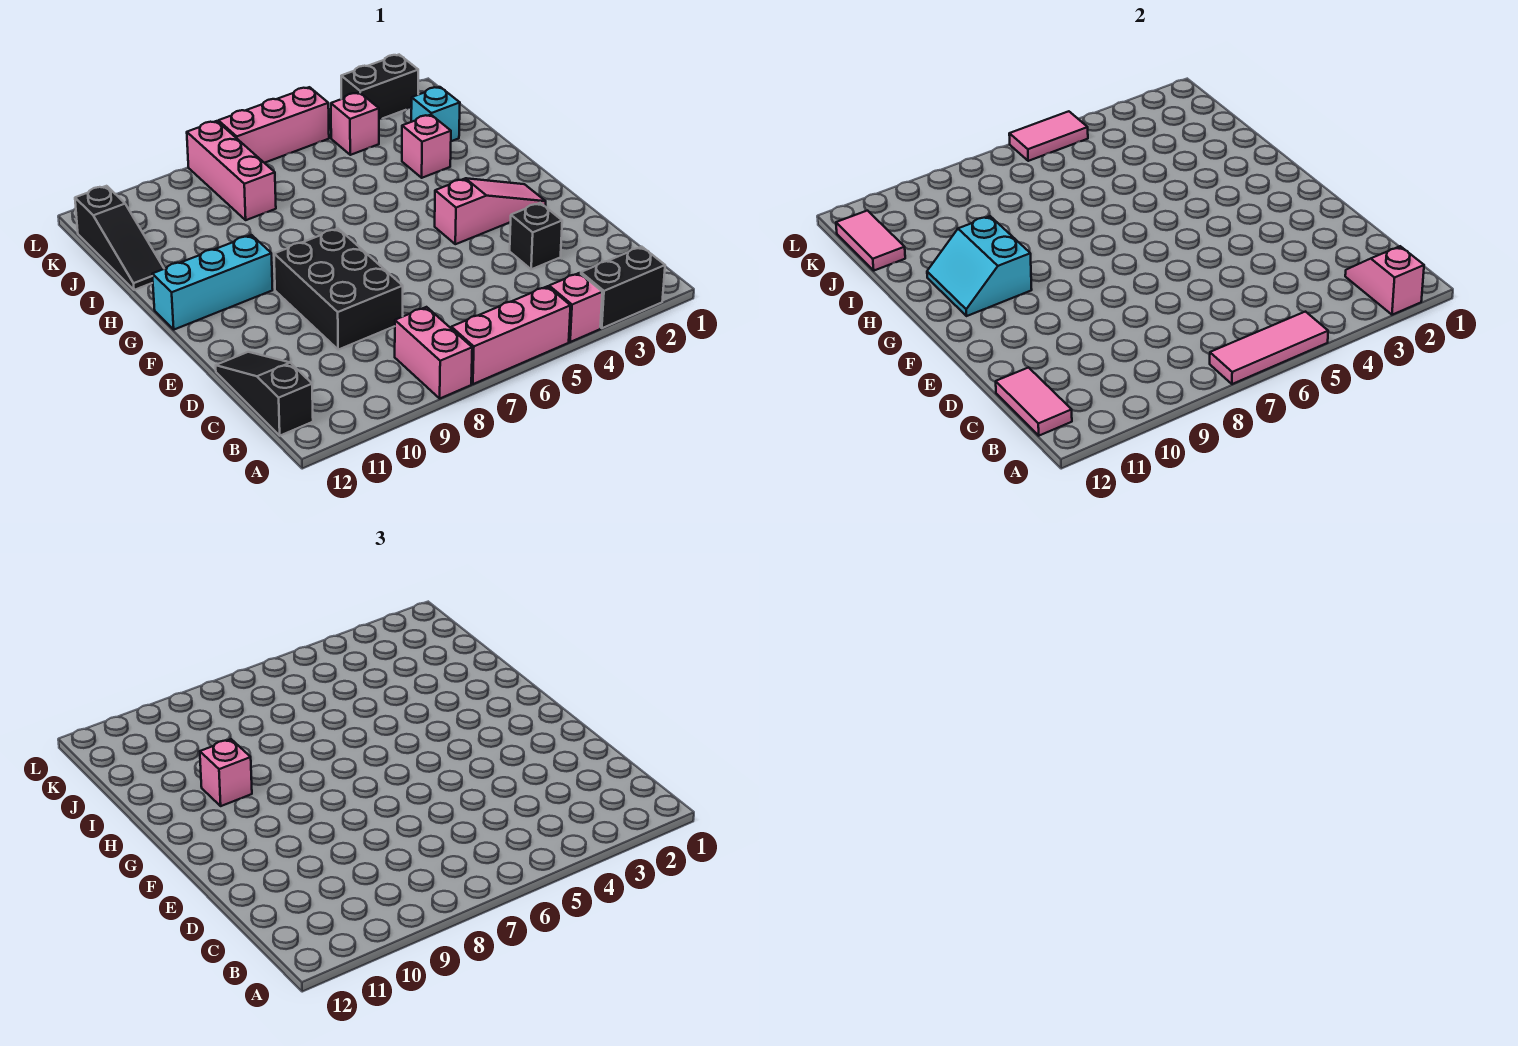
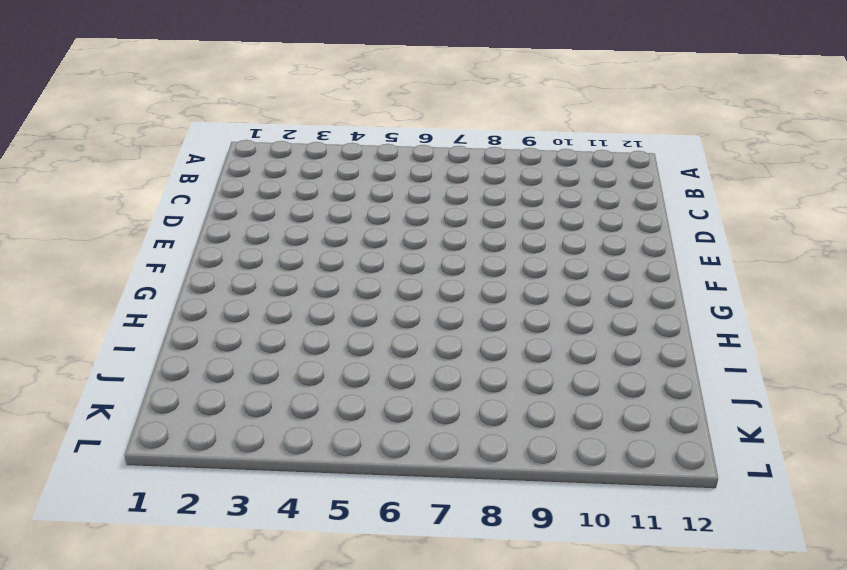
none -> black 1x2 brick [581,247,665,328]
none -> pink 1x1 brick [549,273,602,342]
none -> pink 1x3 brick [451,286,570,384]

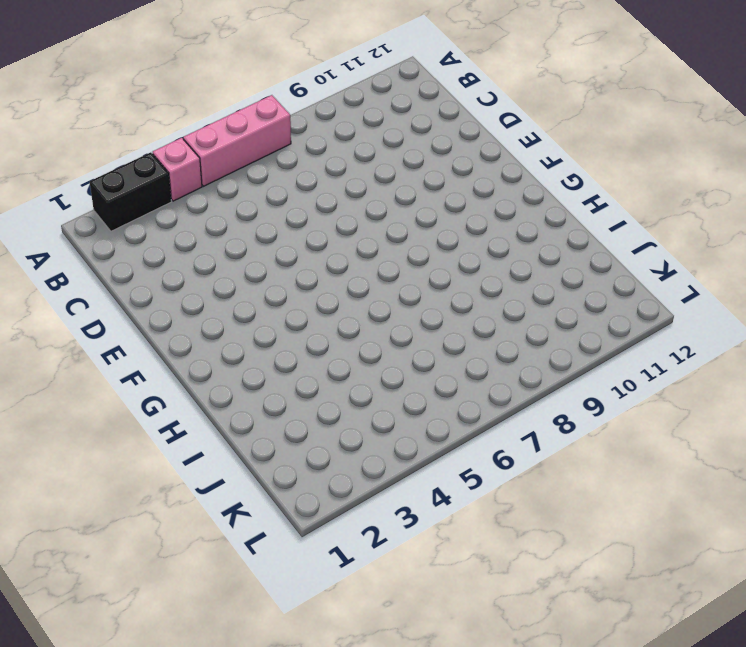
none -> pink 1x2 brick [395,307,472,398]
none -> black 1x3 slope [216,352,313,436]
none -> black 1x1 brick [510,203,562,269]

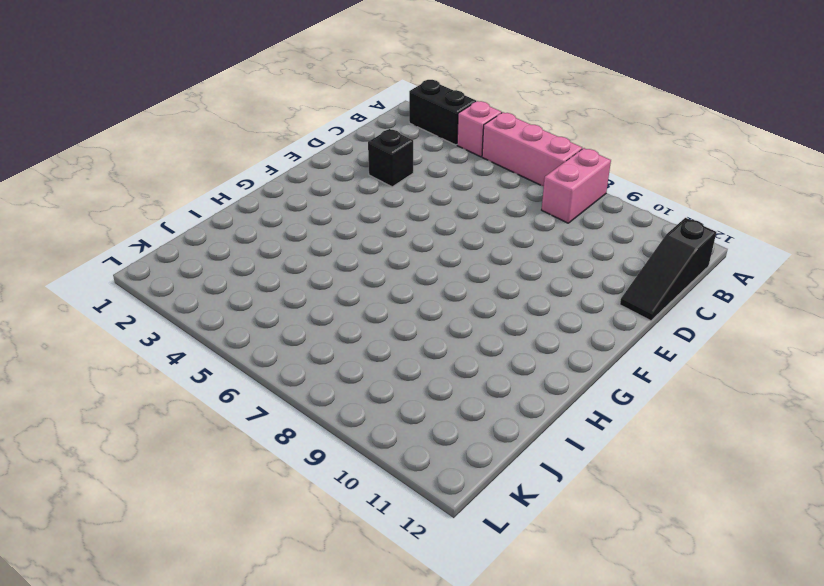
none -> black 2x3 brick [274,229,403,350]
none -> pink 1x3 slope [435,178,546,244]
none -> cyan 1x3 brick [152,235,273,330]

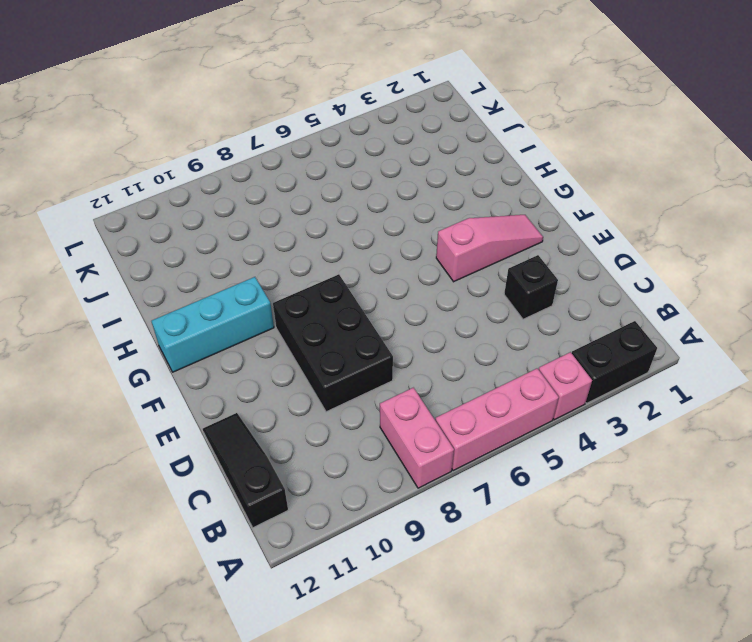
none -> pink 1x1 brick [402,115,451,178]
none -> black 1x3 slope [75,186,164,290]
none -> cyan 1x1 brick [411,87,460,141]

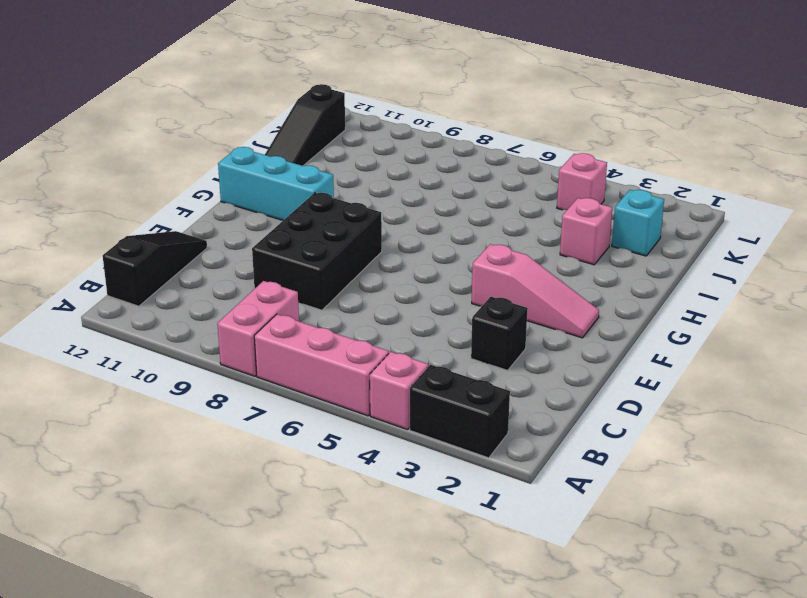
none -> pink 1x3 brick [187,121,276,220]
none -> black 1x2 brick [341,55,418,119]
none -> pink 1x3 brick [218,87,329,163]

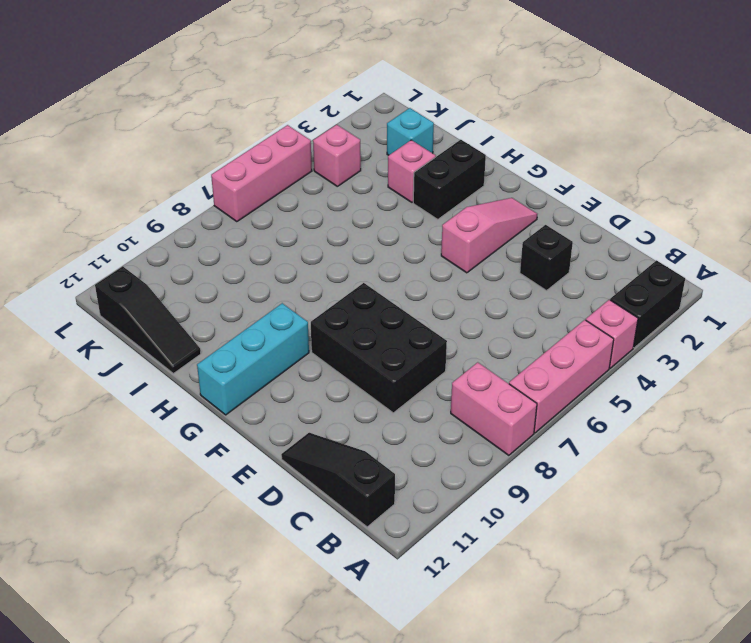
black 1x2 brick [413,140,486,219] -> black 1x2 brick moved to [341,55,418,119]
none -> pink 1x3 brick [187,121,276,220]
none -> pink 1x2 slope [1345,246,1424,315]
none -> pink 1x3 tile [1210,312,1328,384]

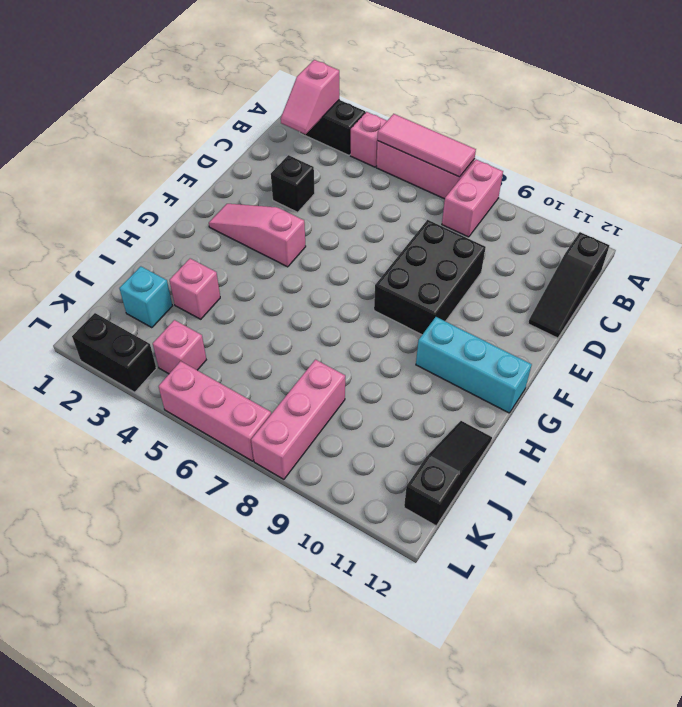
none -> pink 1x2 tile [996,367,1072,436]
none -> cyan 2x2 slope [927,216,1032,316]
none -> pink 1x2 tile [836,211,905,271]

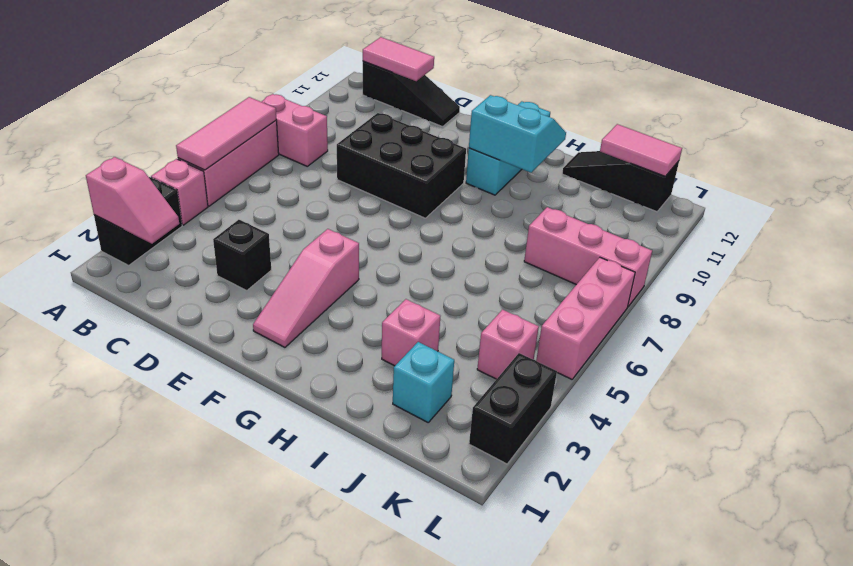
none -> pink 1x2 tile [1009,111,1088,161]
none -> pink 1x1 brick [200,739,252,806]

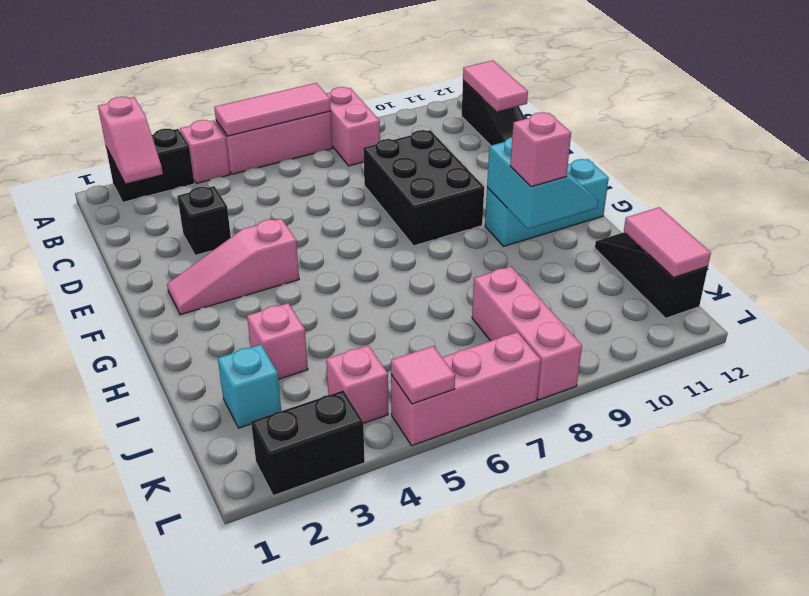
pink 1x1 tile [391,346,455,404] -> pink 1x2 tile [1009,111,1088,161]

